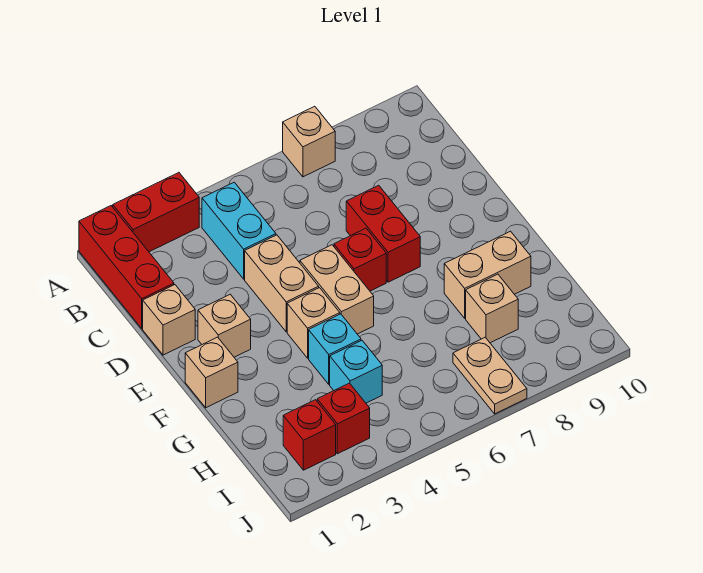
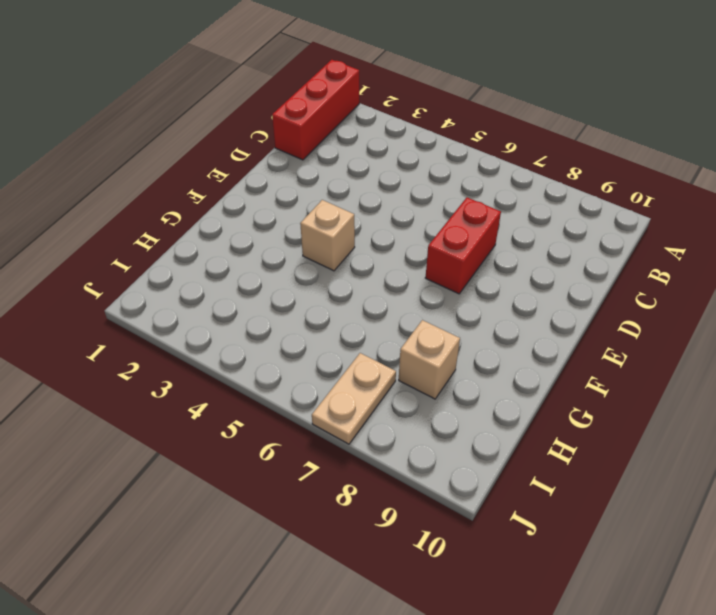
none -> red 1x2 brick [113,173,199,252]
none -> tan 1x1 brick [283,106,335,177]
none -> cyan 1x2 brick [202,182,276,279]

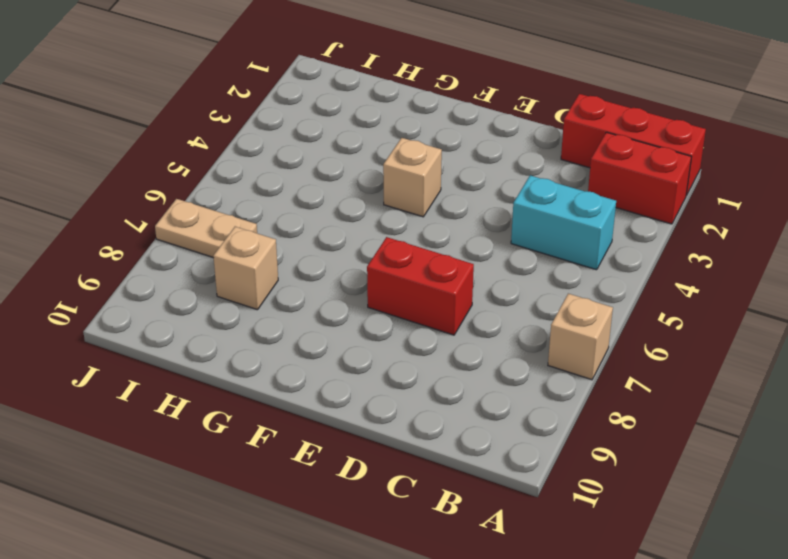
red 1x2 brick [588,132,691,224] -> red 1x2 brick turned to [113,173,199,252]
none -> tan 1x1 brick [143,285,195,355]
none -> tan 1x2 brick [245,235,319,332]
none -> tan 1x1 brick [198,294,251,357]

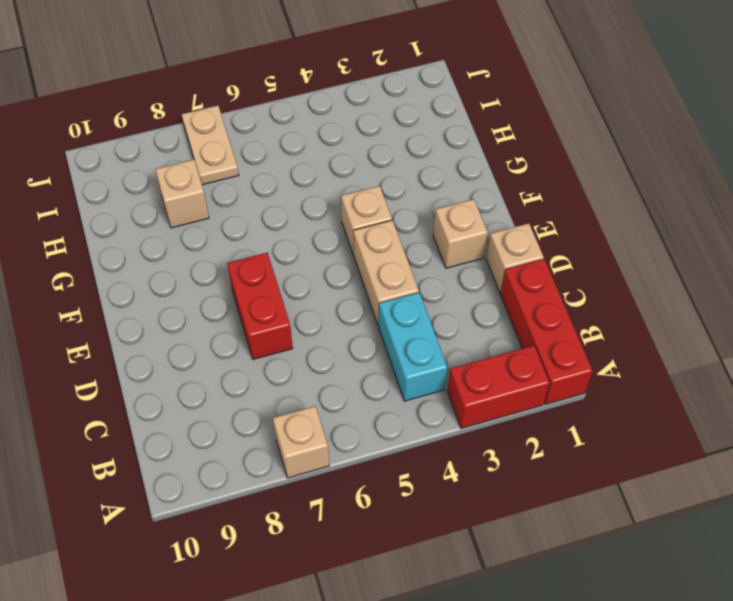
none -> tan 1x2 brick [300,245,374,334]
none -> red 1x1 brick [334,228,386,291]
none -> tan 1x1 brick [185,337,238,408]

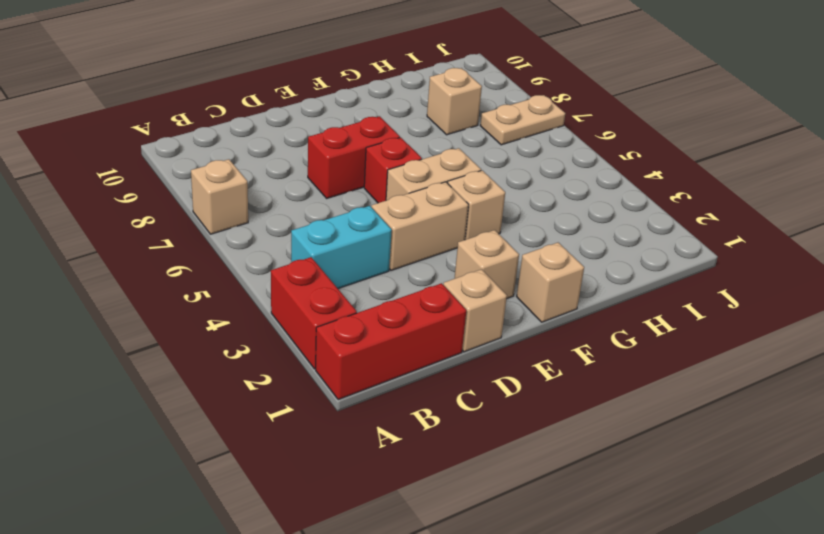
none -> cyan 1x1 brick [309,314,361,384]
none -> tan 1x2 brick [444,231,531,318]
none -> cyan 1x1 brick [330,341,382,403]

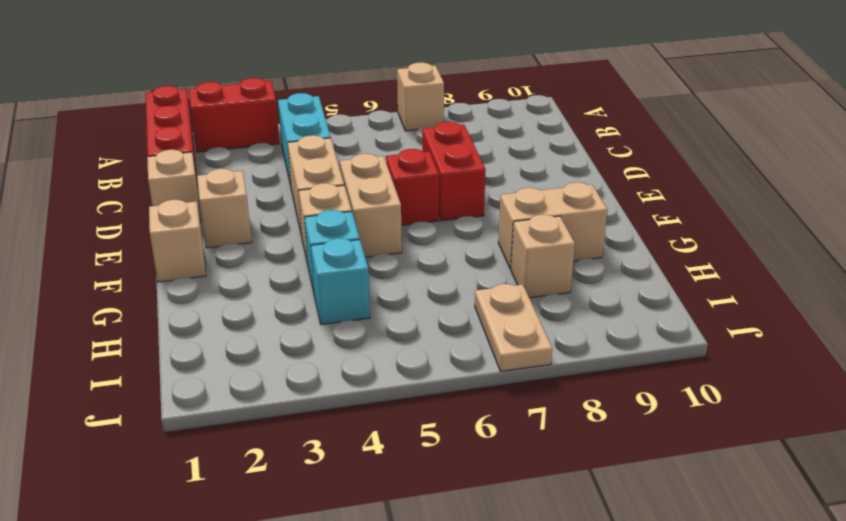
none -> red 1x1 brick [283,400,336,470]
none -> red 1x1 brick [317,383,370,454]

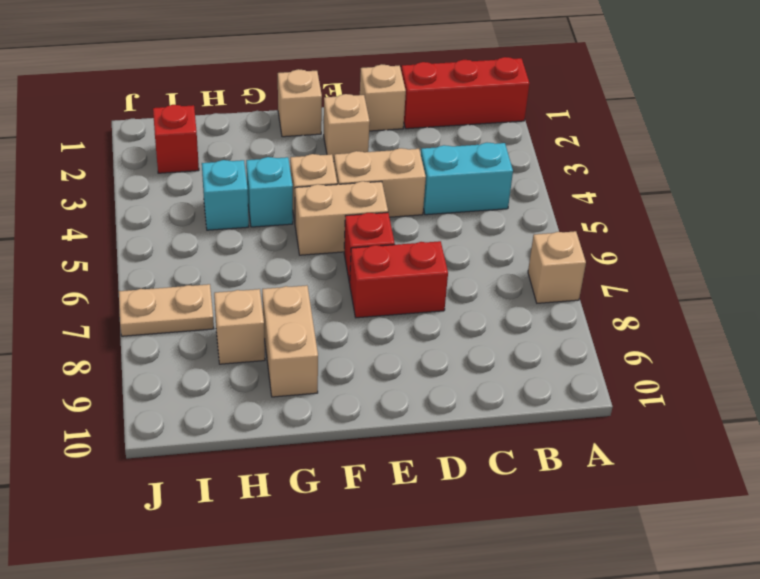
none -> red 1x2 brick [113,173,199,252]
none -> red 1x1 brick [317,383,370,454]

